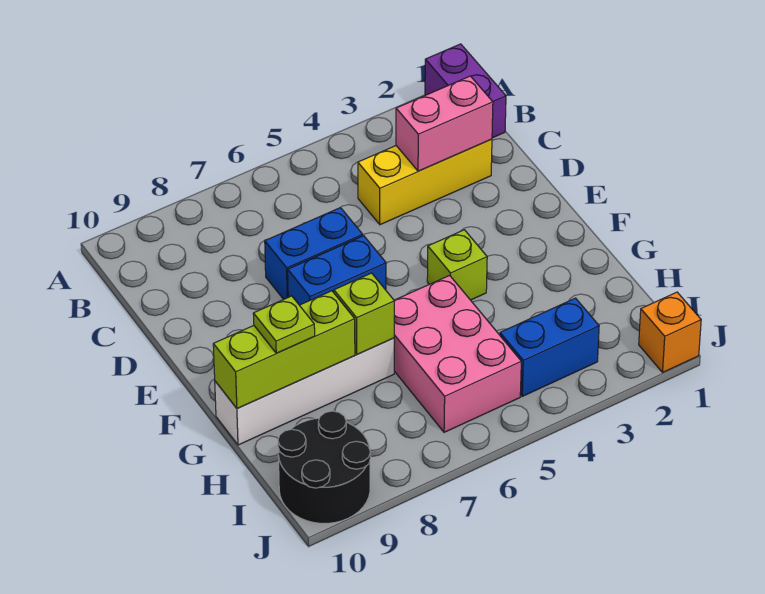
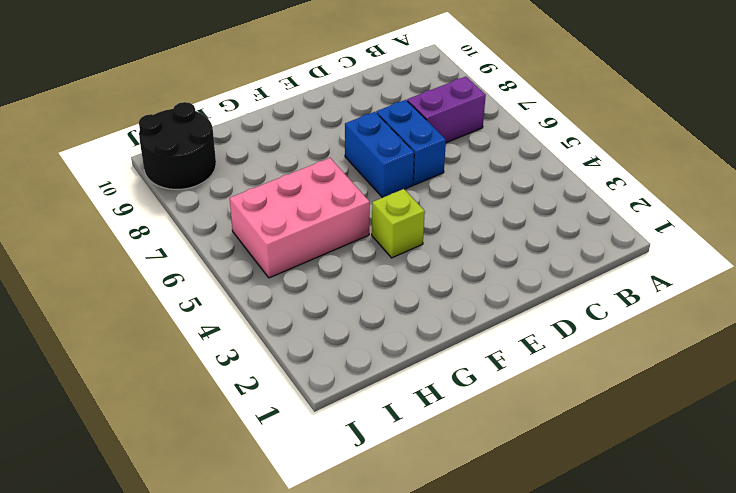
purple 1x2 brick [407,77,486,143] -> purple 1x2 brick moved to [425,44,506,138]
none -> yellow 1x3 brick [358,139,492,225]
none -> white 1x4 brick [215,338,394,445]
none -> blue 1x2 brick [500,298,599,396]

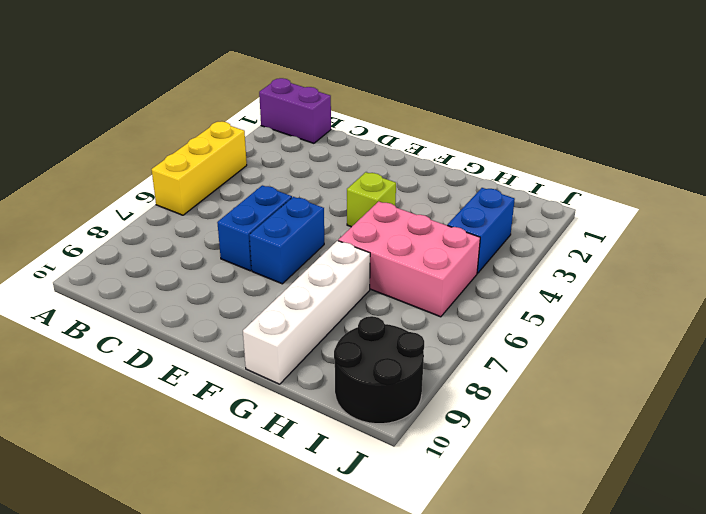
yellow 1x3 brick [152,121,247,215] -> yellow 1x3 brick moved to [358,139,492,225]
none -> orange 1x1 brick [639,292,701,372]
none -> pink 1x2 brick [396,76,493,171]
none -> lime 1x1 brick [334,273,394,354]

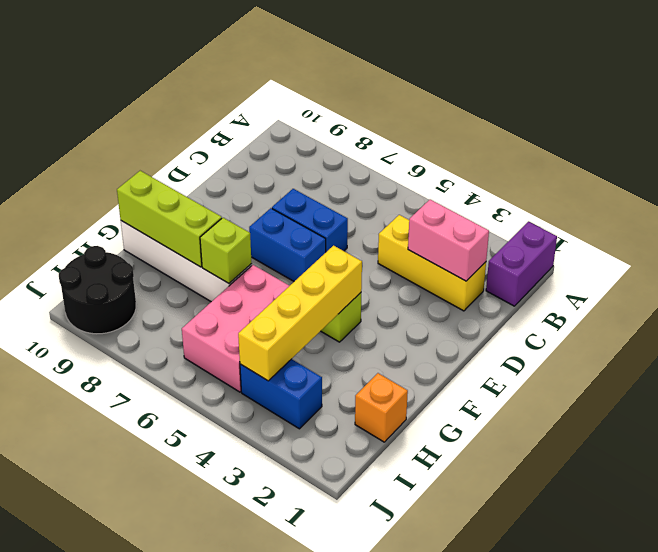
yellow 1x4 brick [238,246,362,381] -> none
orange 1x1 brick [355,373,408,442] -> orange 1x1 brick moved to [639,292,701,372]
none -> lime 1x1 plate [253,296,315,353]

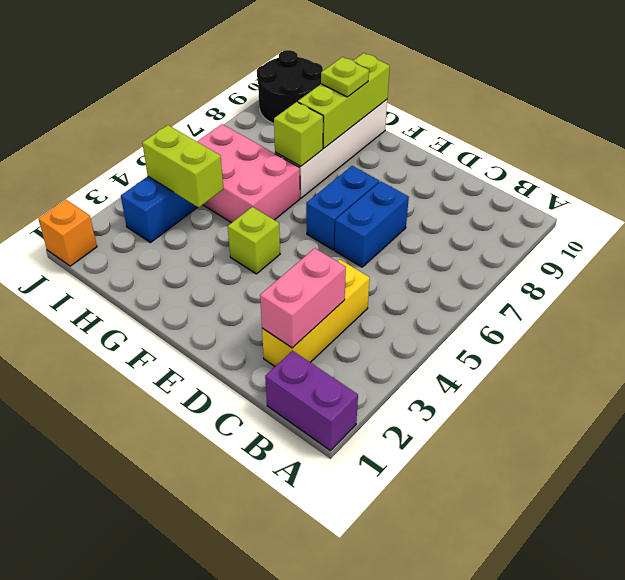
lime 1x2 brick [142,125,223,207] -> none

